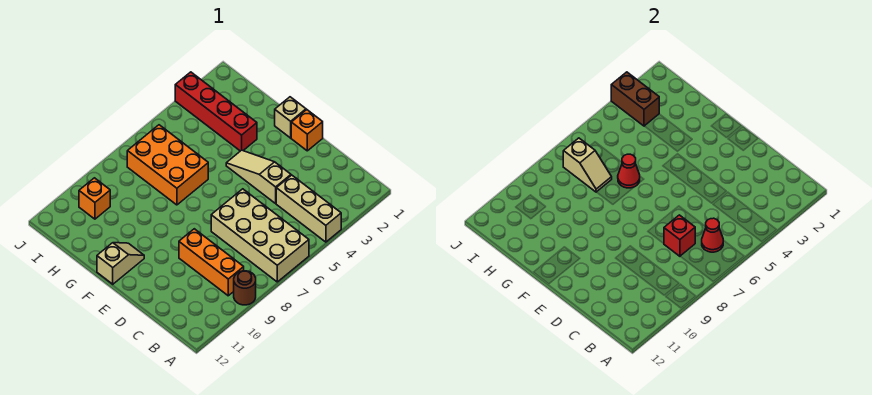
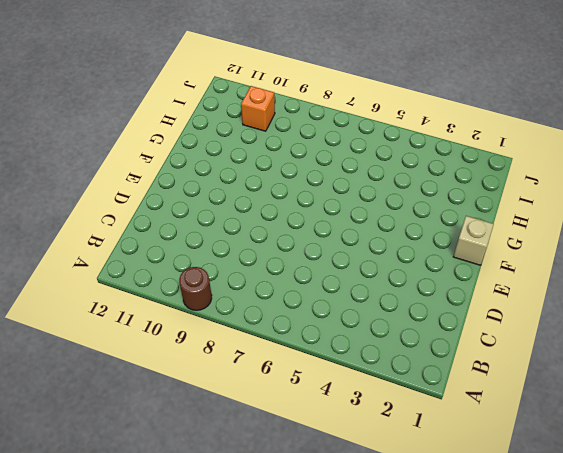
none -> tan 1x3 brick [276,175,341,242]
none -> tan 2x4 brick [211,189,309,282]
none -> orange 1x3 brick [179,229,244,296]

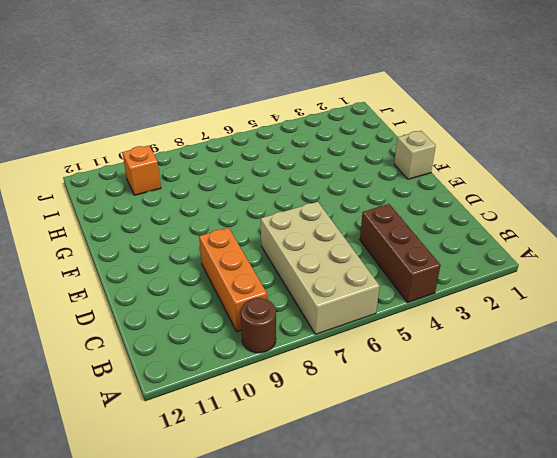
brown 1x3 brick [360,204,441,303] -> tan 1x3 brick [276,175,341,242]
none -> tan 1x3 slope [226,150,291,203]
none -> orange 1x1 brick [291,110,323,151]
none -> tan 1x2 slope [97,243,144,284]

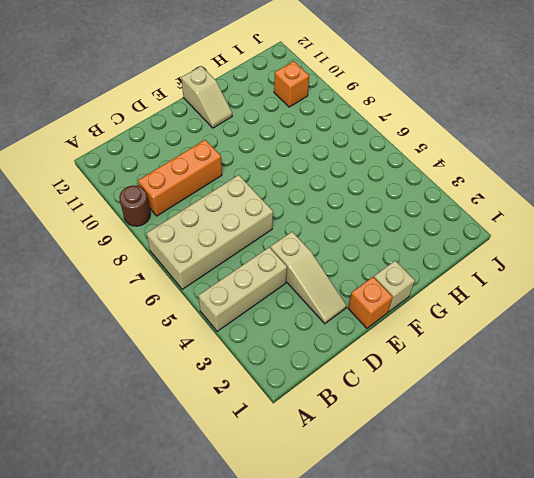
tan 1x3 slope [270,232,347,324] -> tan 1x3 slope turned to [226,150,291,203]
none -> red 1x4 brick [175,72,257,151]
none -> orange 2x3 brick [127,125,208,205]
none -> red 1x1 cone [702,218,723,252]

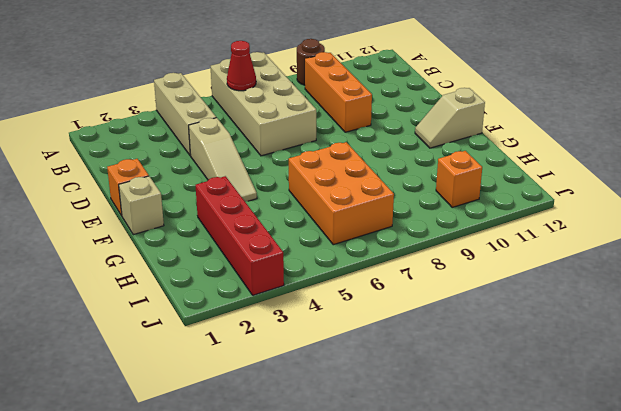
none -> red 1x1 brick [664,215,695,256]
none -> red 1x1 cone [618,154,640,188]
none -> tan 1x2 slope [563,138,612,192]

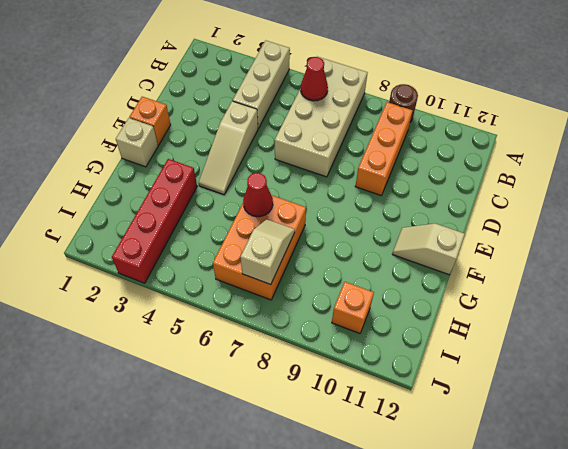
none -> red 1x1 brick [664,215,695,256]
none -> brown 1x2 brick [611,72,659,126]

